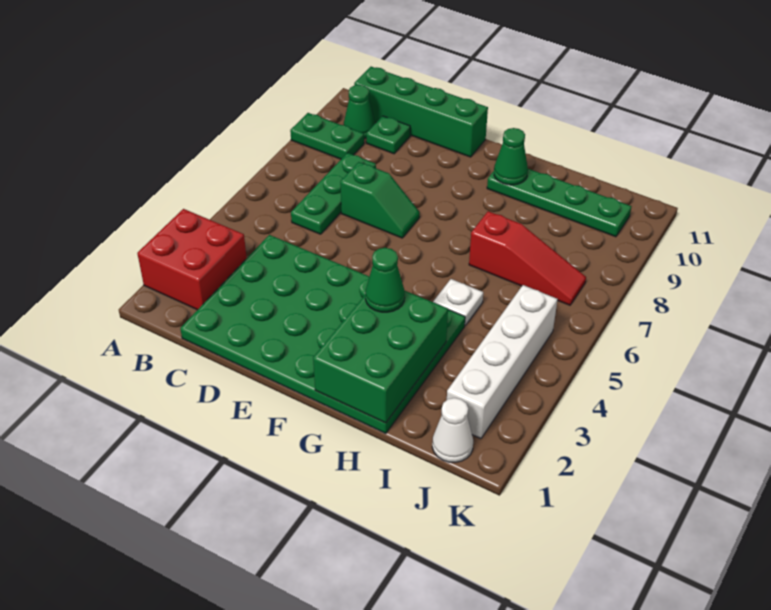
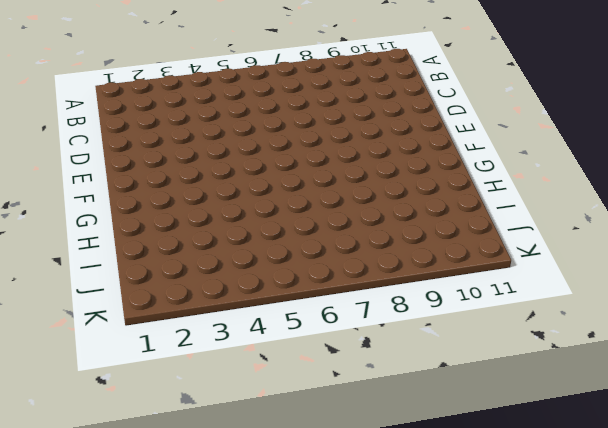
none -> red 2x2 brick [137,209,247,310]
none -> green 1x2 plate [290,113,364,159]
none -> green 1x1 cone [344,85,375,139]

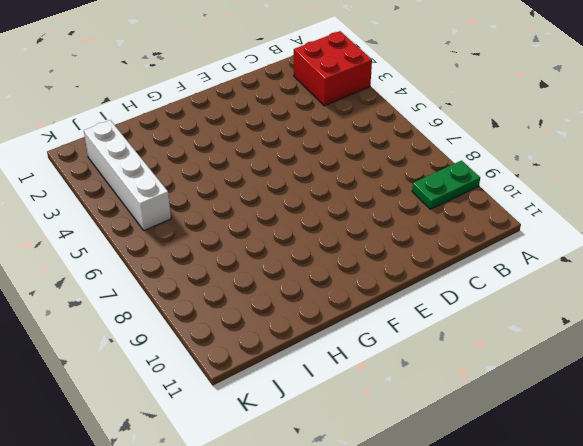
none -> green 1x1 cone [344,85,375,139]
none -> green 1x4 brick [354,67,488,157]
none -> green 4x6 plate [180,235,465,433]

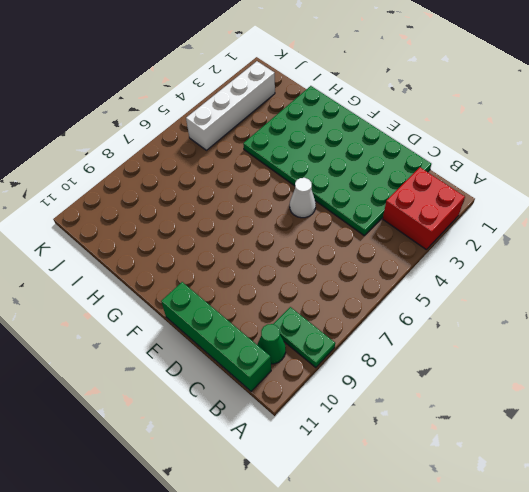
white 1x1 cone [290,178,316,218] -> white 1x1 cone moved to [432,398,473,462]
none -> green 1x3 plate [291,153,376,234]
none -> green 1x1 plate [366,116,410,154]
none -> green 1x2 slope [340,162,420,238]

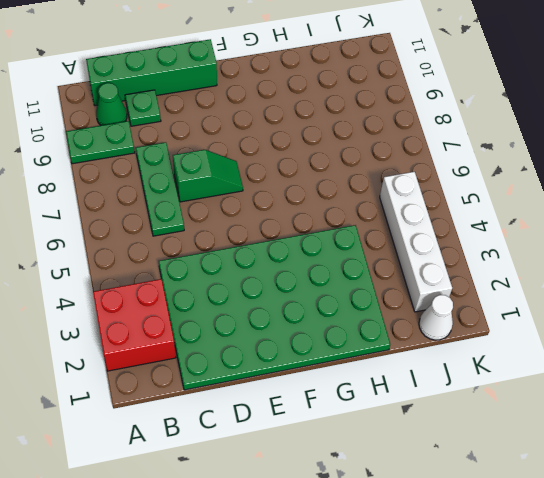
none -> green 1x4 plate [487,169,632,237]
none -> white 1x1 plate [433,279,483,325]
none -> red 1x3 slope [469,211,586,305]

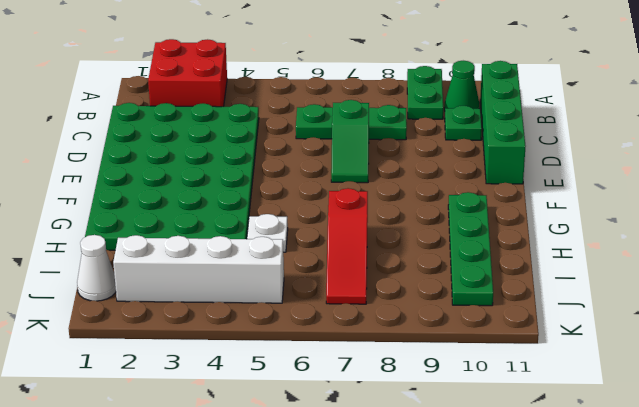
none -> green 2x3 brick [313,291,448,423]
none -> green 1x1 cone [494,128,528,185]
none -> green 1x1 cone [365,248,405,312]

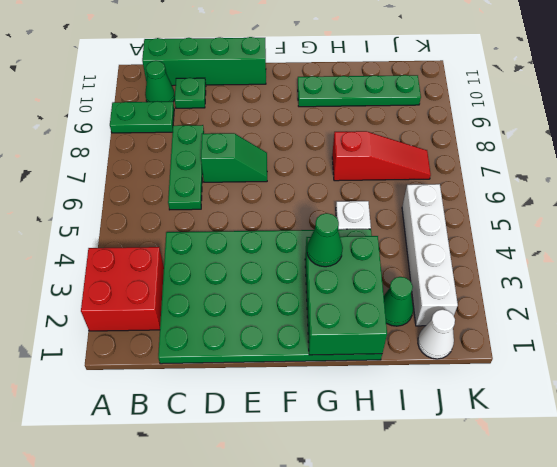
green 1x1 cone [384,277,413,326] -> green 1x1 cone moved to [494,128,528,185]

